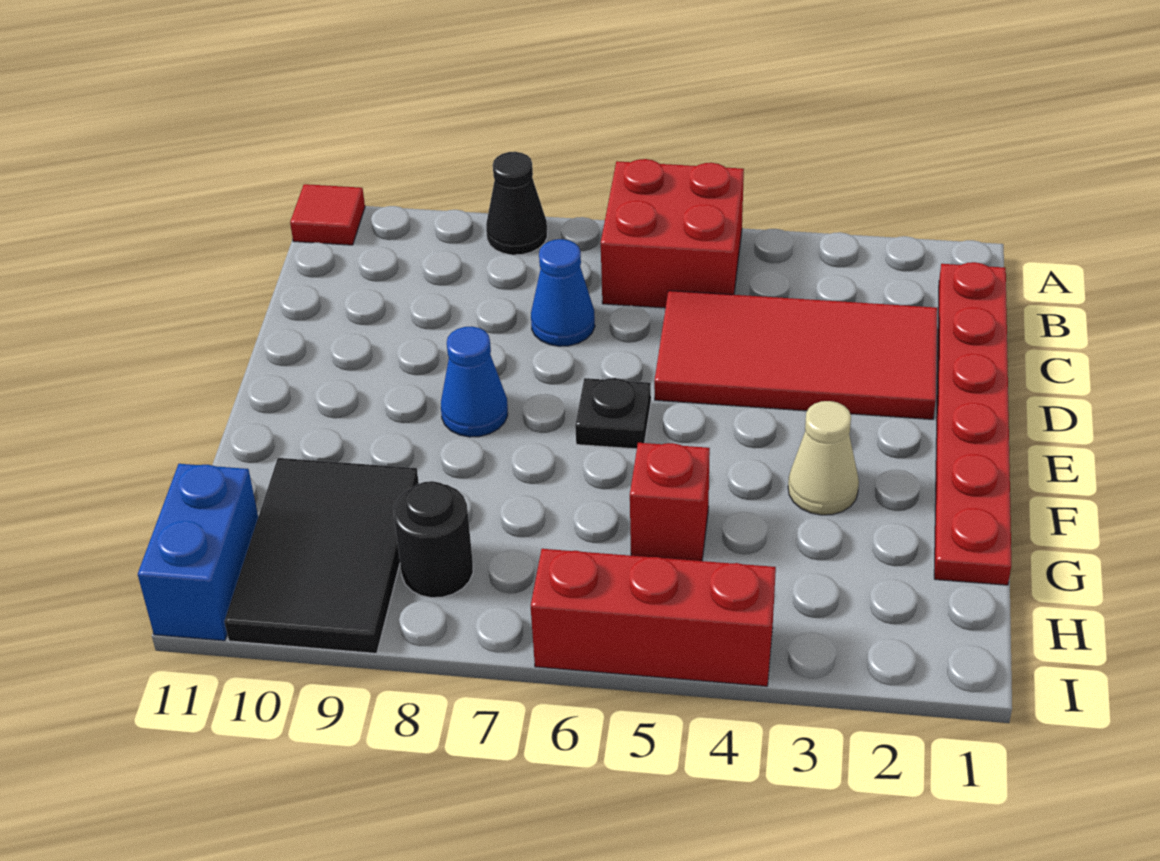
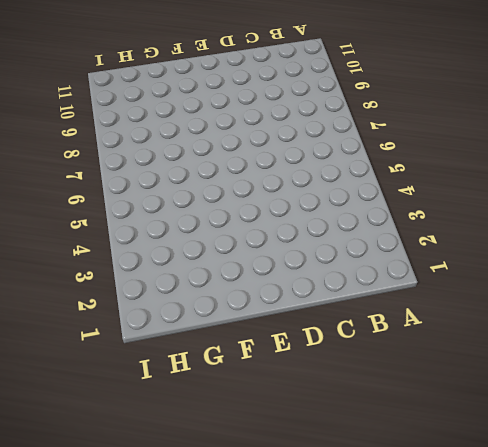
none -> red 2x2 brick [601,159,744,308]
none -> black 1x1 cone [486,152,547,255]
none -> red 1x1 tile [290,184,365,245]

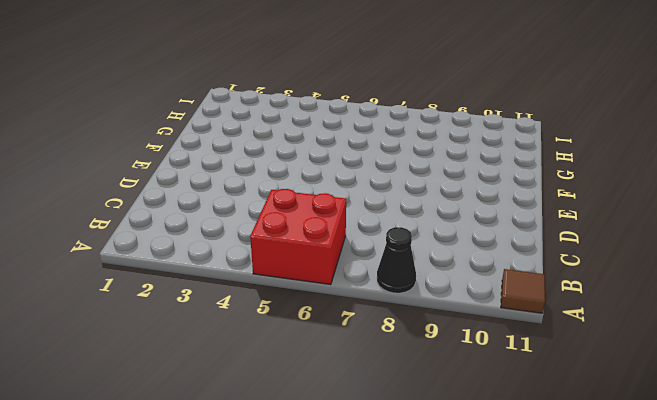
brown 1x1 tile [501,269,545,313] -> red 1x1 tile [290,184,365,245]
none -> red 1x6 plate [934,262,1011,585]
none -> red 2x4 tile [654,291,937,419]
none -> blue 1x1 cone [531,239,595,346]

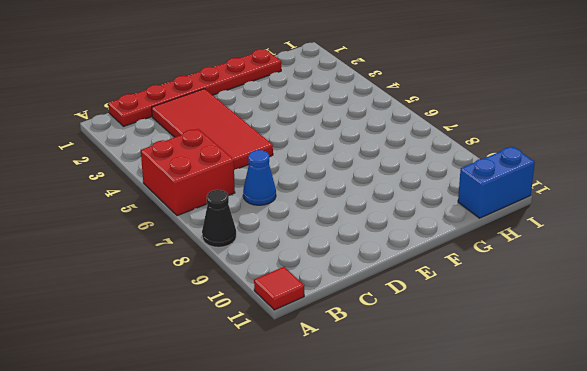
none -> black 1x1 plate [575,378,651,449]
none -> blue 1x1 cone [441,327,508,437]
none -> tan 1x1 cone [788,401,859,515]

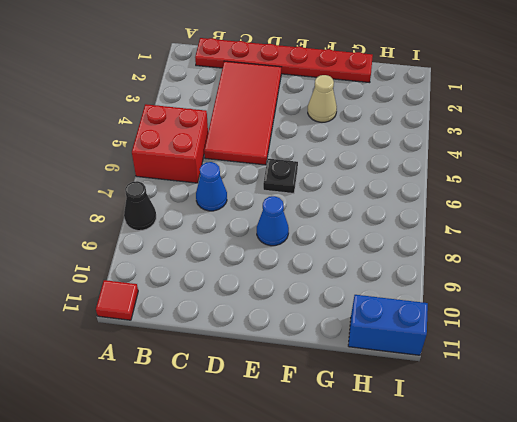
none -> red 1x1 brick [630,443,710,561]
none -> black 2x3 tile [224,458,419,653]
none -> black 1x1 round brick [394,481,473,598]

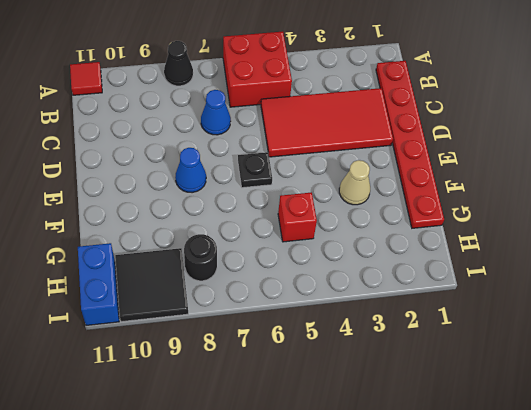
black 2x2 tile [115,248,188,322] -> black 2x3 tile [224,458,419,653]
none -> red 1x3 brick [531,549,776,686]

